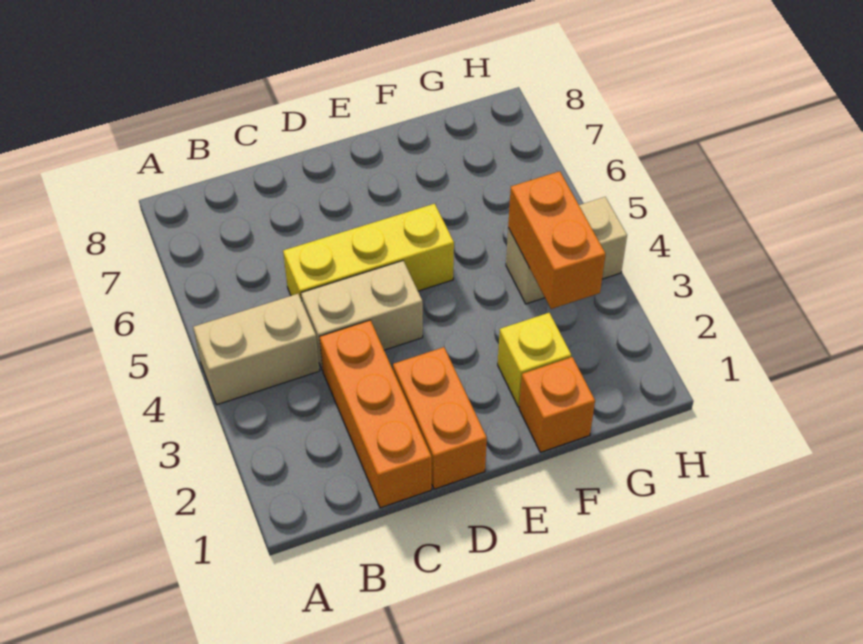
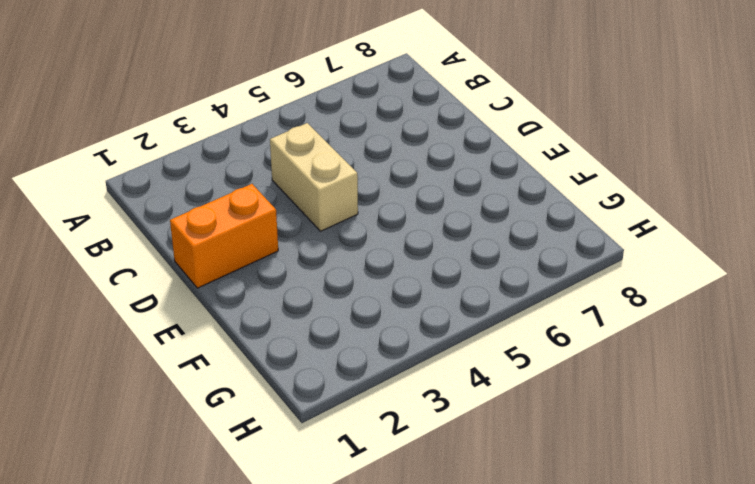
none -> tan 1x2 brick [193,294,320,405]
none -> orange 1x3 brick [320,320,432,508]

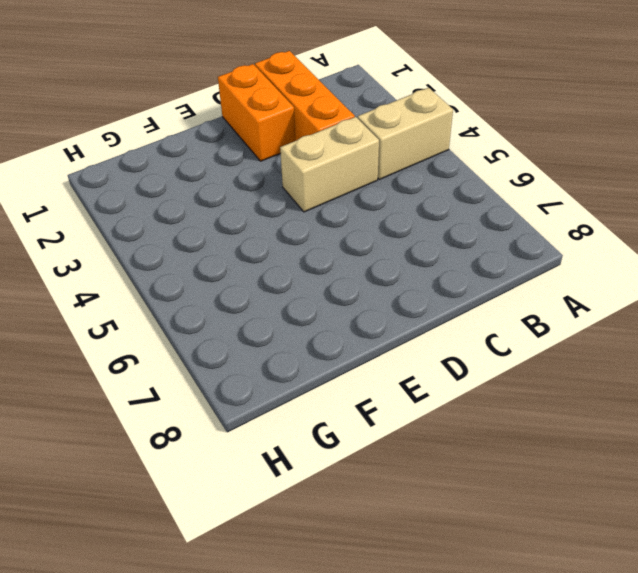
none -> yellow 1x3 brick [283,204,454,301]
none -> orange 1x1 brick [519,357,595,452]

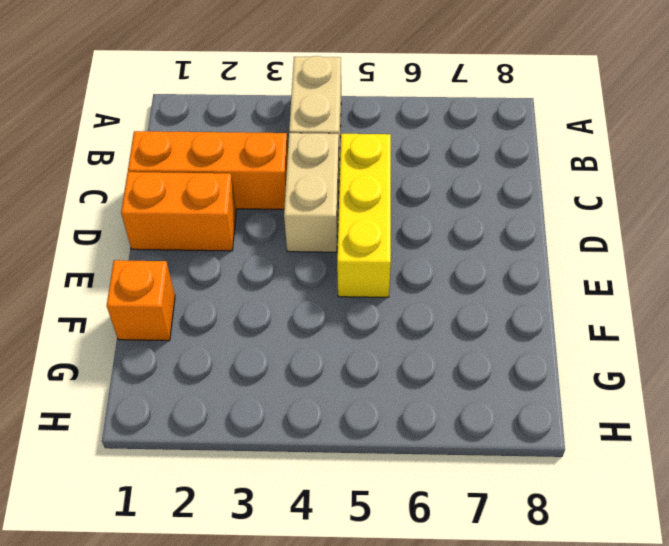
none -> yellow 1x1 brick [498,313,571,407]
none -> tan 1x2 brick [506,197,627,304]

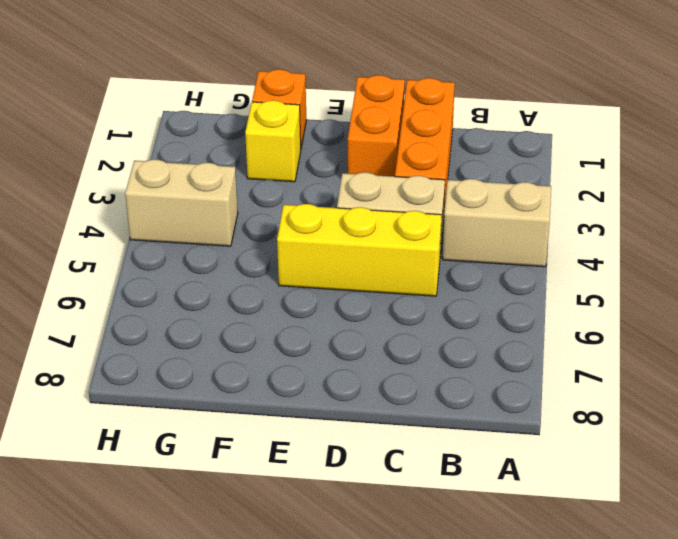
none -> orange 1x2 brick [508,171,606,309]

